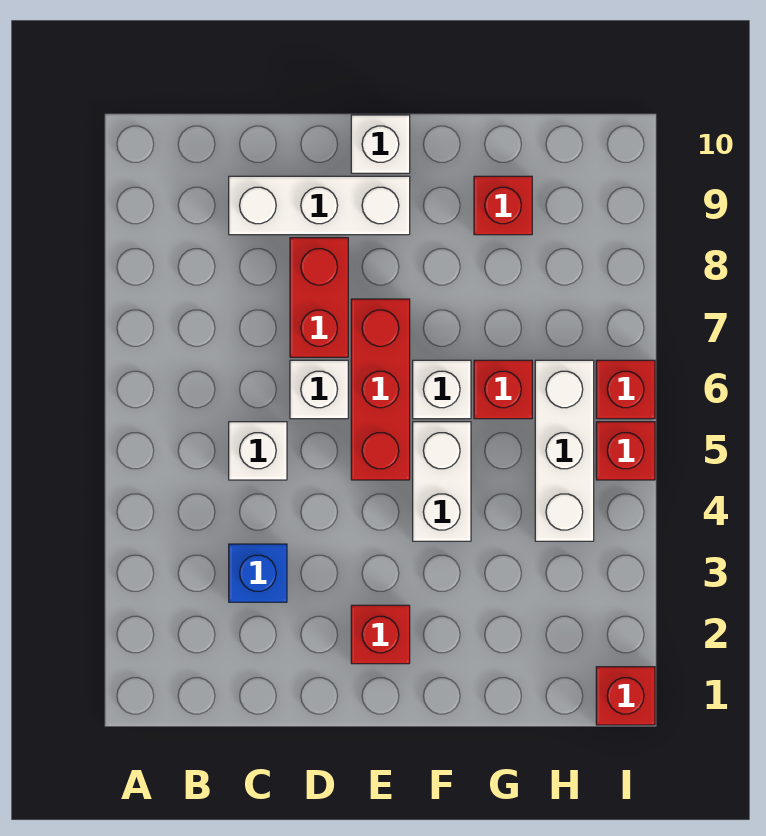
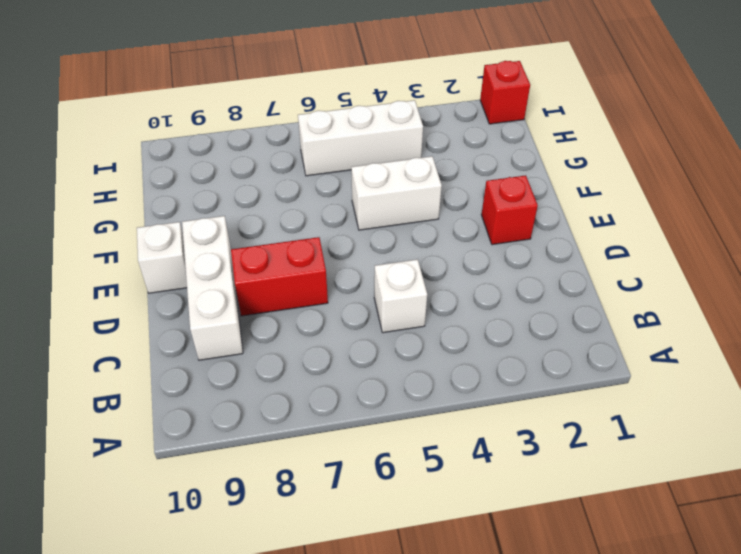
none -> blue 1x1 brick [229,544,287,602]
none -> white 1x1 brick [290,360,348,419]
none -> red 1x3 brick [351,299,410,480]

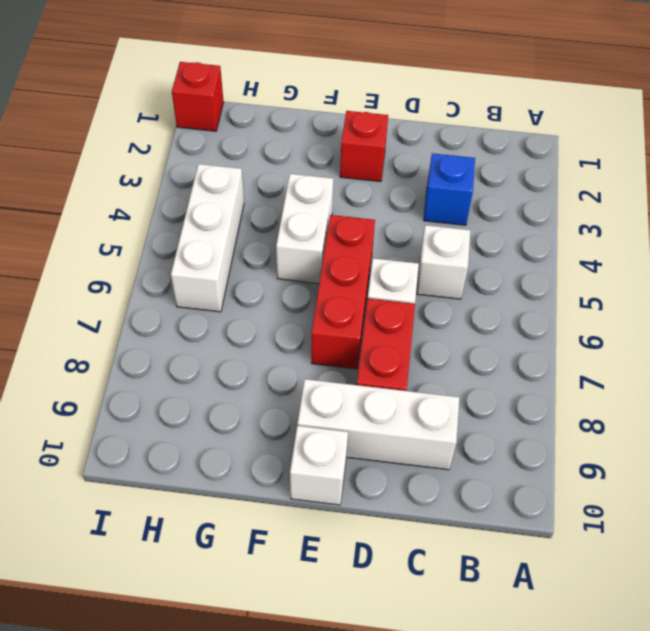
none -> white 1x1 brick [413,360,471,419]
none -> red 1x1 brick [474,360,532,419]
none -> red 1x1 brick [474,176,532,235]

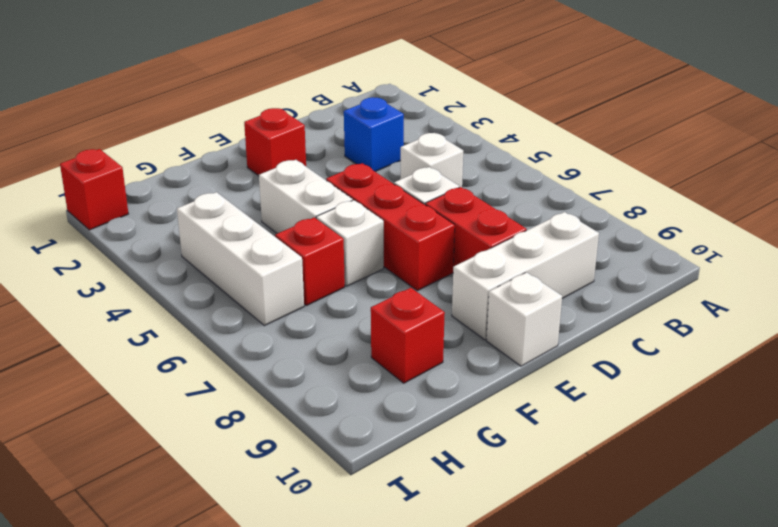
none -> red 1x1 brick [596,422,655,480]
none -> red 1x1 brick [596,360,655,419]

